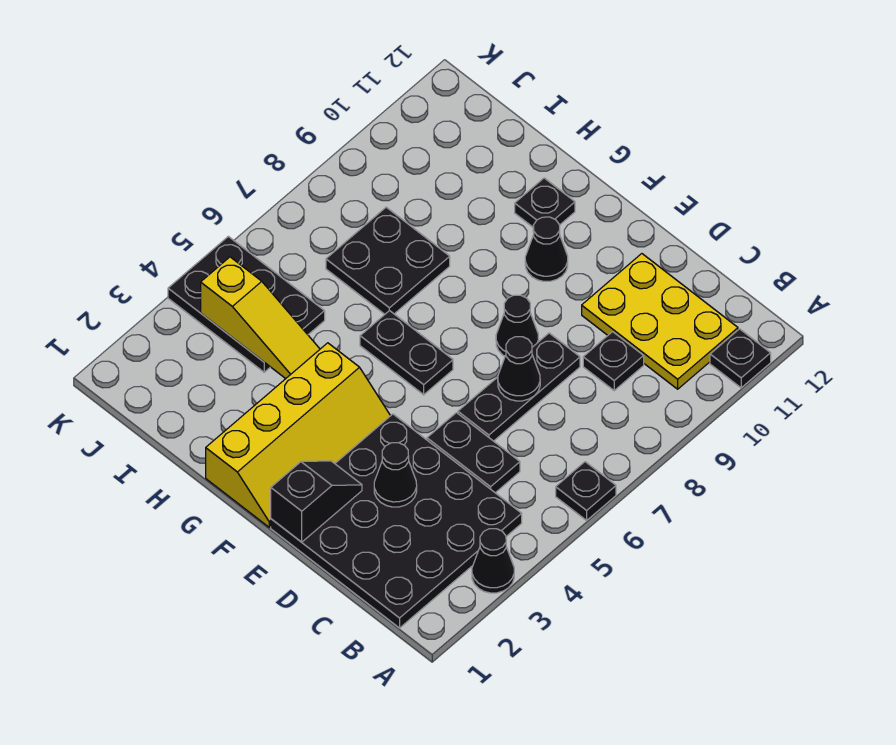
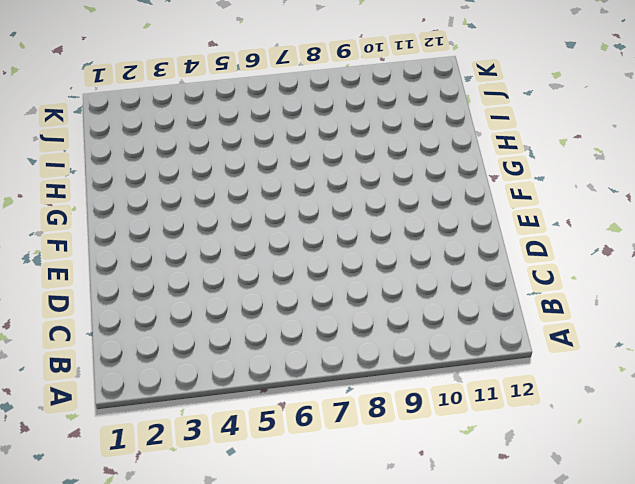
none -> black 1x1 cone [472,529,514,593]
none -> black 1x1 plate [556,462,616,520]
none -> black 1x1 plate [710,329,771,388]

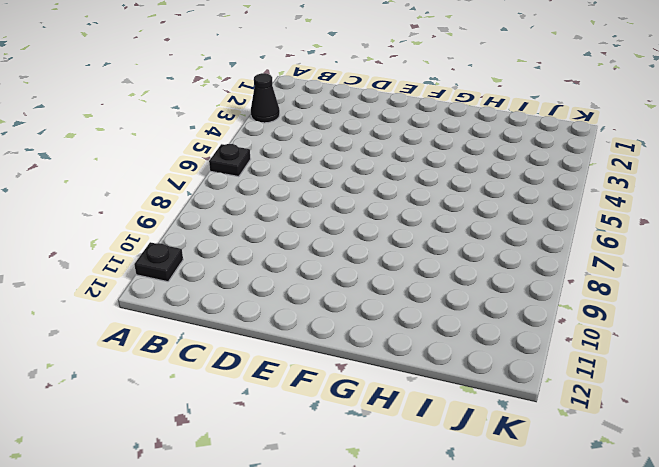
none -> black 4x4 plate [271,414,522,628]
none -> yellow 2x3 plate [582,254,738,389]
none -> black 1x2 plate [427,413,520,493]

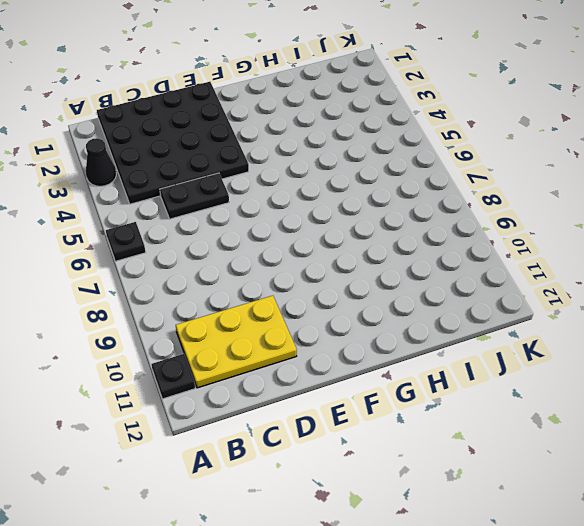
none -> black 1x1 plate [583,332,644,390]
none -> black 1x3 plate [458,333,580,441]
none -> black 1x1 cone [496,295,539,356]

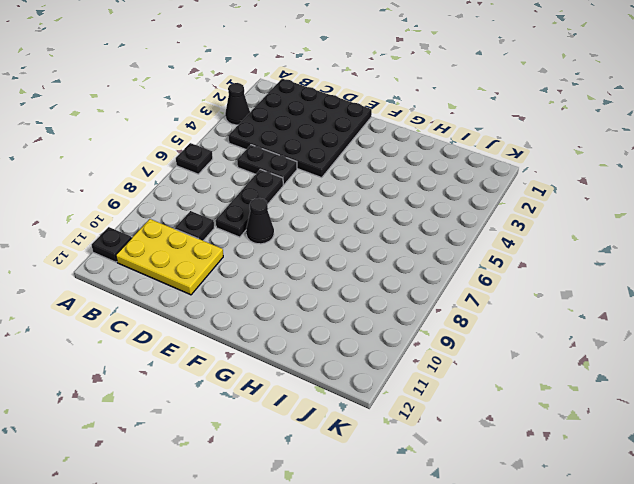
none -> yellow 2x4 slope [206,343,390,527]
none -> black 1x2 plate [360,311,453,395]
none -> black 1x1 cone [525,217,568,281]

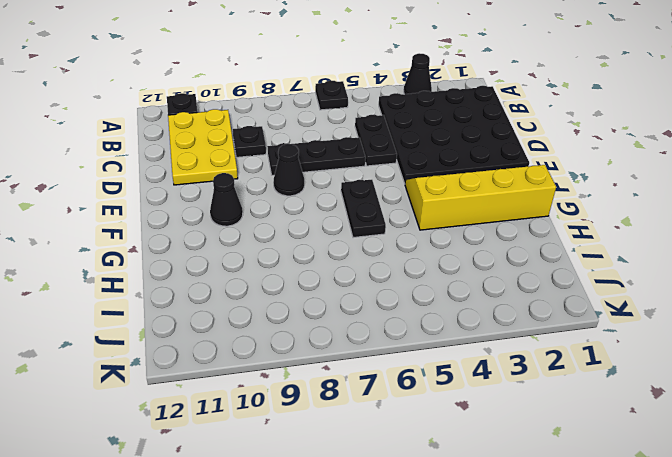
none -> black 1x1 plate [515,178,575,227]
none -> black 2x2 plate [326,207,450,314]
none -> black 2x3 plate [168,236,325,372]

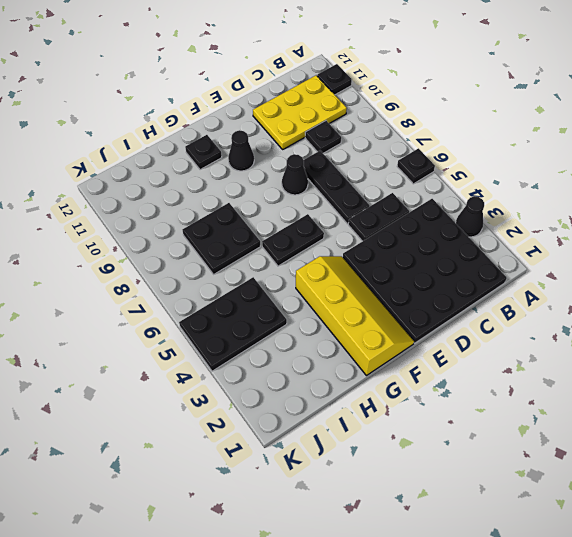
none -> black 1x1 cone [374,443,417,507]
none -> black 1x1 cone [498,337,540,401]
none -> black 1x2 slope [271,461,362,542]

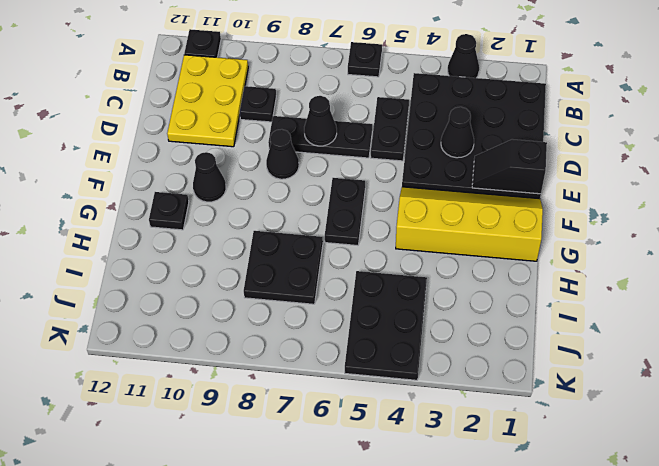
none -> yellow 1x3 slope [201,257,320,379]

